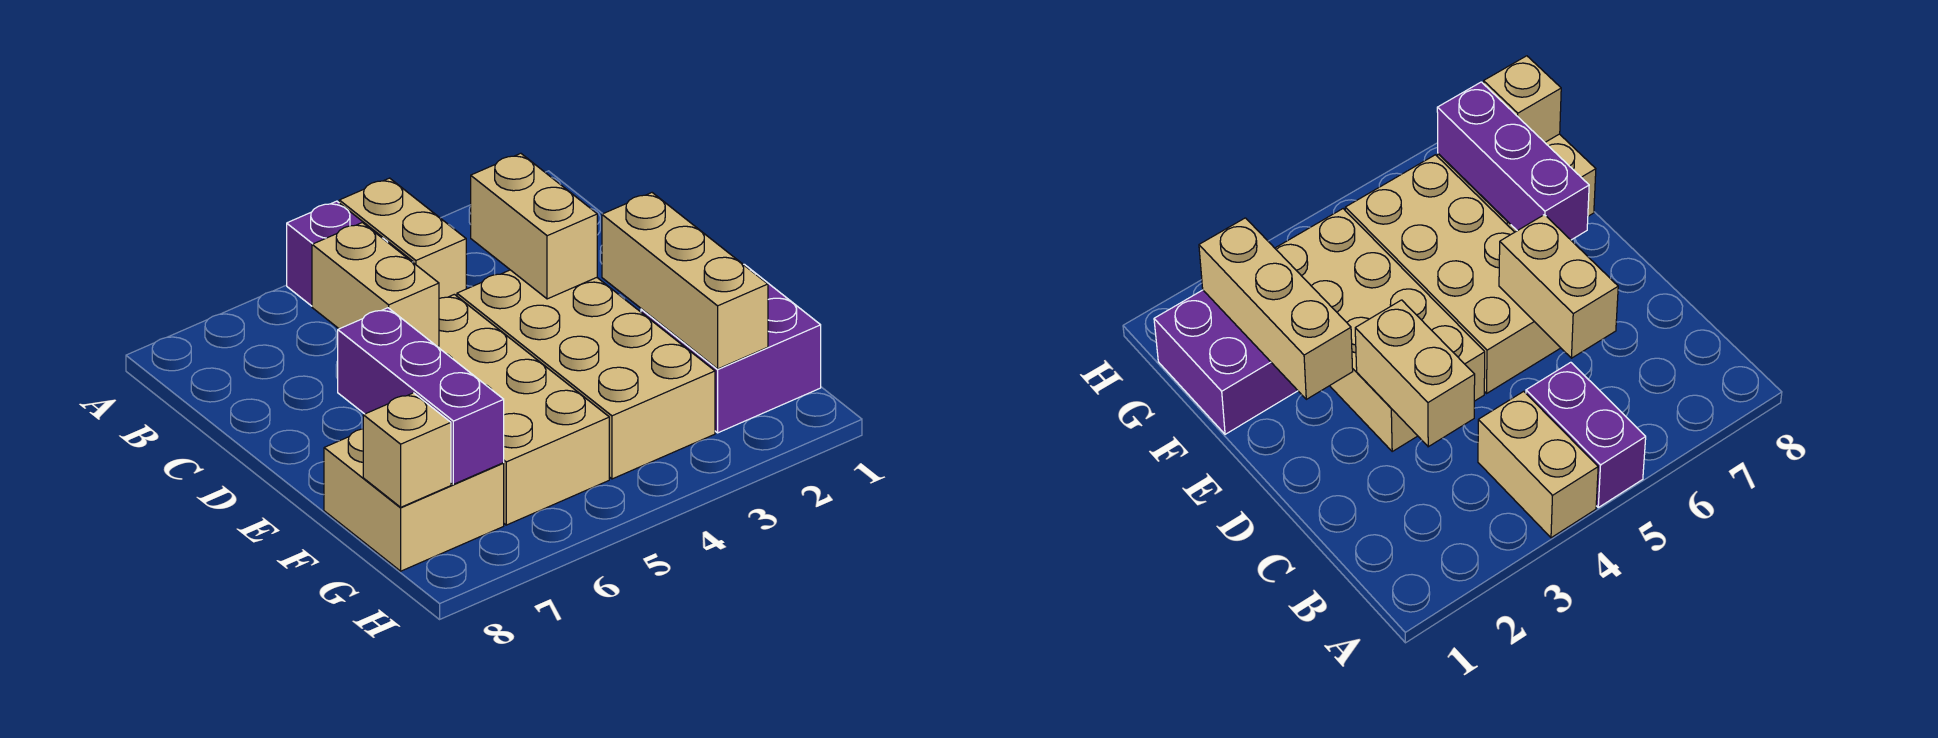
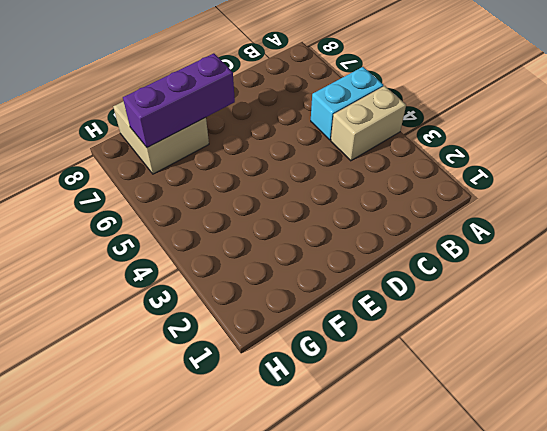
cyan 1x2 brick [311,67,384,140] -> purple 1x2 brick [287,201,413,306]
none -> tan 2x4 brick [457,270,715,479]
none -> tan 2x4 brick [438,294,609,525]

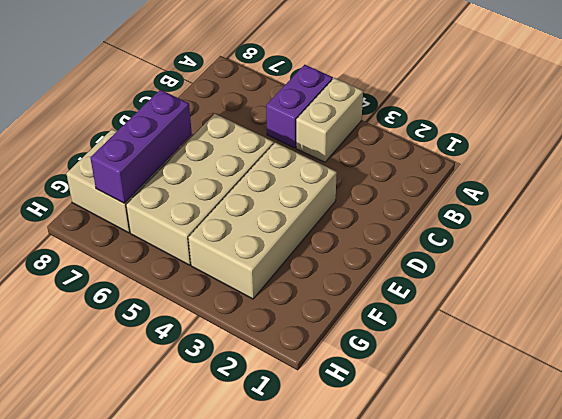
none -> purple 2x2 brick [641,264,821,433]
none -> tan 1x2 brick [471,153,597,299]

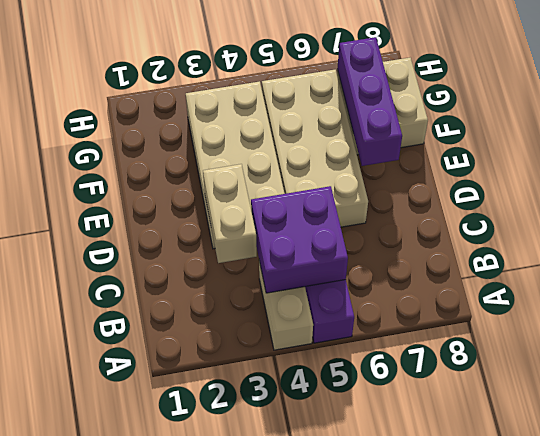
purple 2x2 brick [251,186,348,293] -> purple 2x2 brick moved to [641,264,821,433]
none -> tan 1x2 brick [312,223,439,347]
none -> tan 1x3 brick [602,193,768,369]

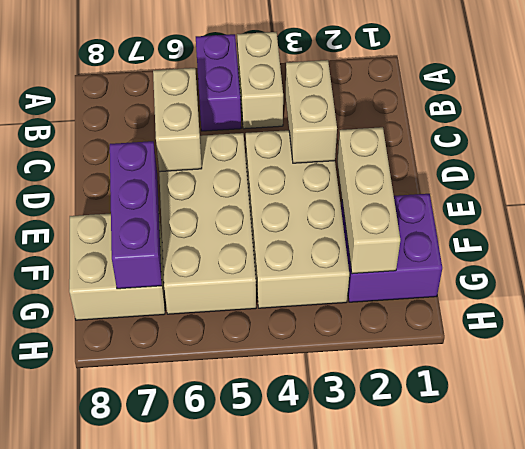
none -> tan 1x1 brick [363,393,451,507]

